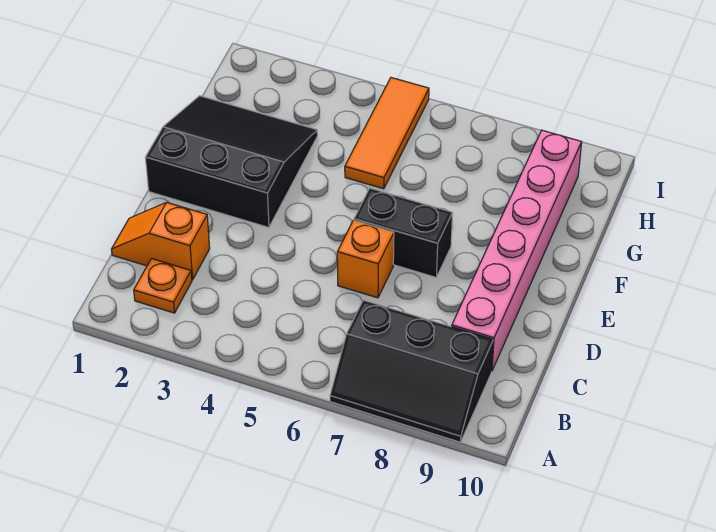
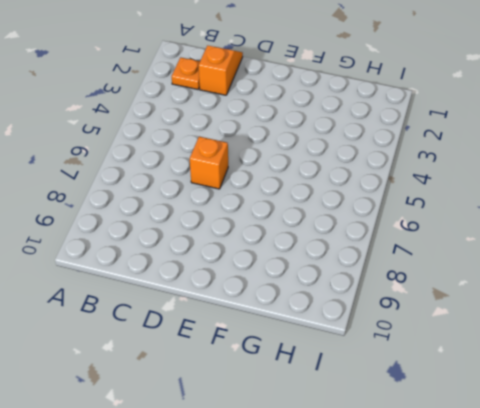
none -> black 2x3 slope [330,300,493,442]
none -> pink 1x6 brick [452,130,582,371]

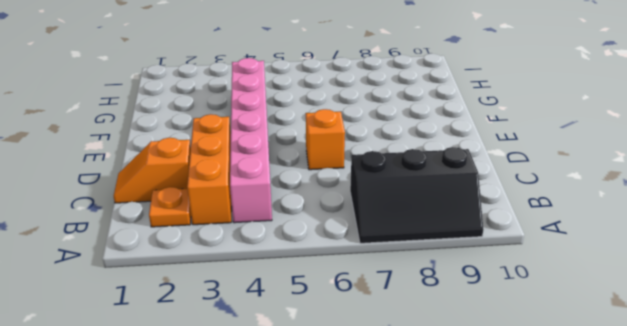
orange 1x3 brick [187,114,232,225] -> none
pink 1x6 brick [230,58,272,223] -> pink 1x6 brick moved to [452,130,582,371]
none -> black 3x3 slope [145,96,318,227]
none -> black 1x2 brick [354,188,453,277]

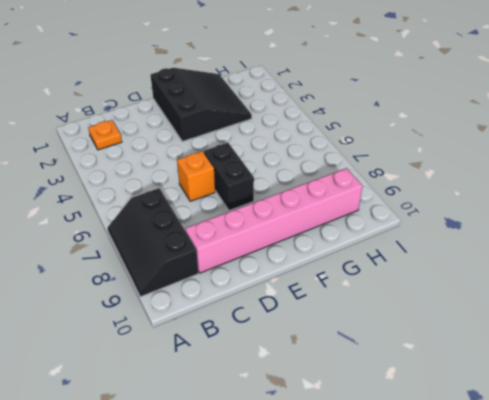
none -> orange 1x2 slope [111,202,210,280]
none -> orange 1x3 tile [345,78,429,189]

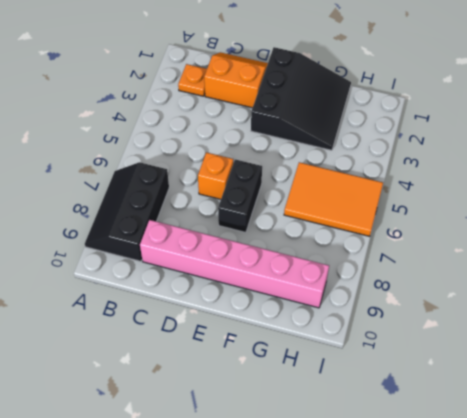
orange 2x2 slope [204,52,268,108] -> orange 1x2 slope [111,202,210,280]
orange 2x3 tile [284,162,383,236] -> orange 1x3 tile [345,78,429,189]

